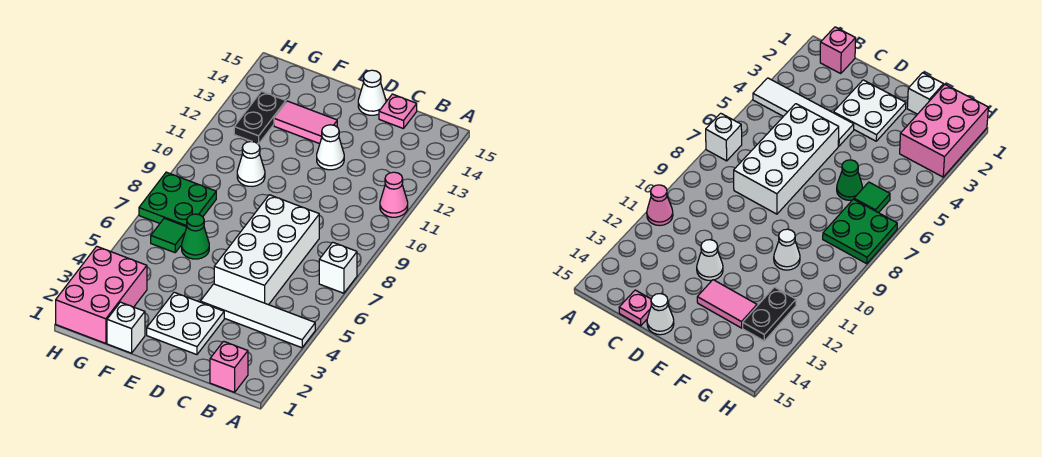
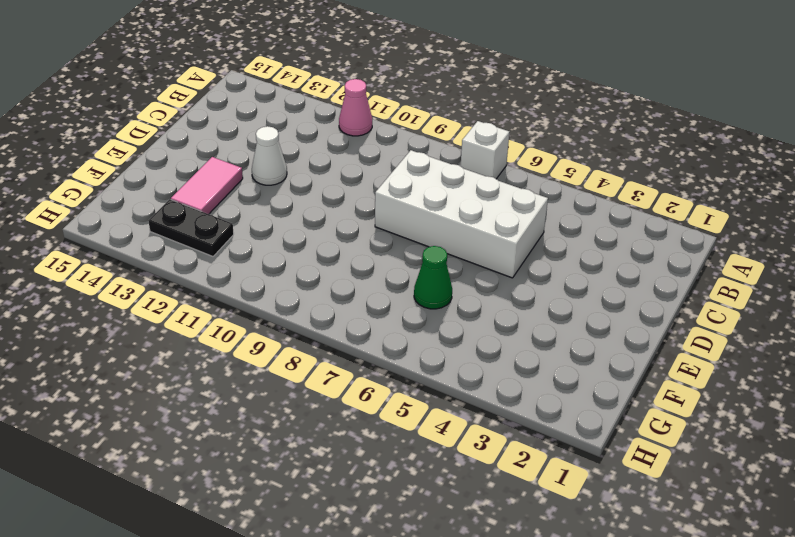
none -> white 1x4 tile [200,284,315,348]
none -> pink 1x1 brick [210,341,248,392]
none -> pink 1x1 plate [379,94,417,129]

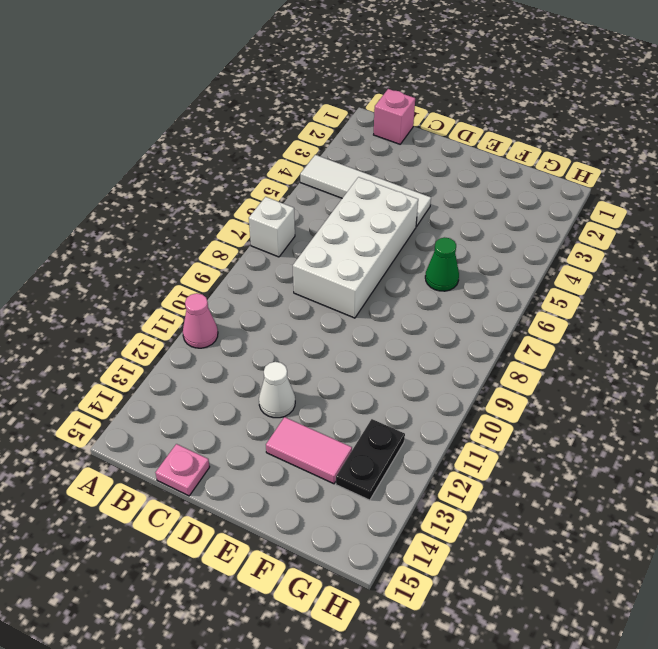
none -> white 2x2 plate [147,292,224,355]
none -> white 1x1 cone [358,70,386,115]
none -> white 1x1 brick [107,302,145,353]

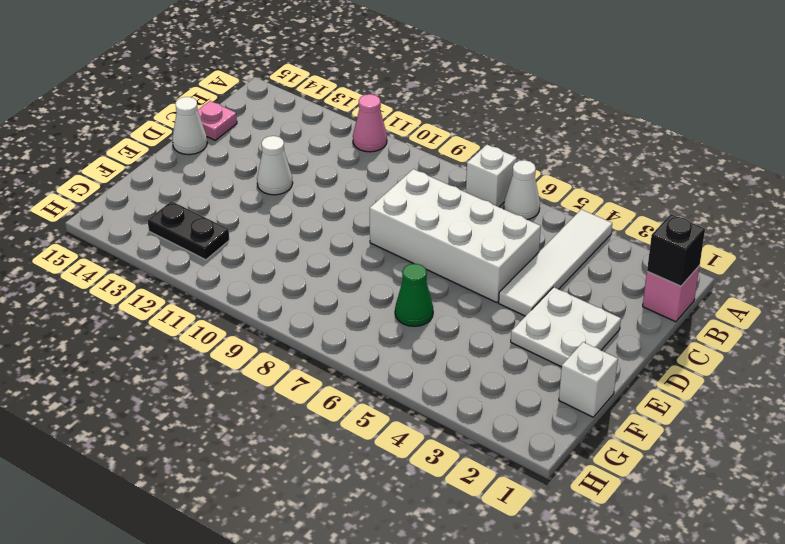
white 1x1 cone [504,160,540,219] -> white 1x1 cone moved to [237,142,265,186]
black 1x1 brick [647,214,705,286] -> none
none -> pink 1x2 tile [274,101,337,144]
none -> pink 2x3 brick [56,246,147,343]
none -> green 1x1 tile [151,218,187,253]

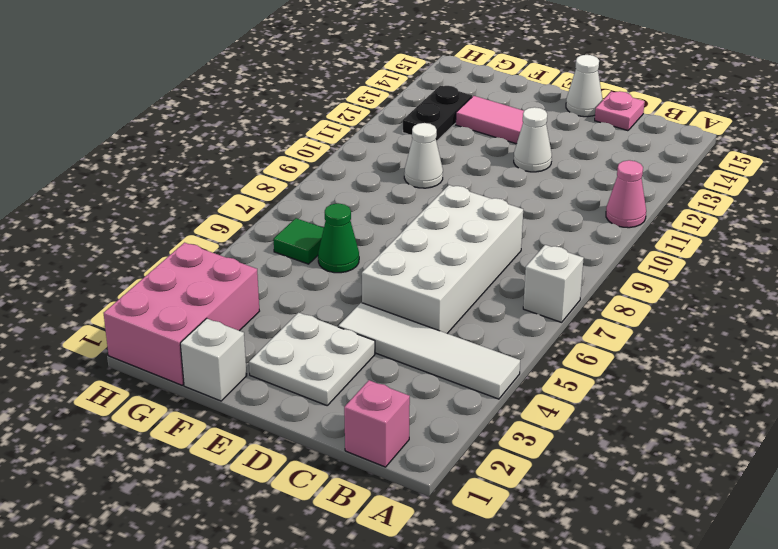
none -> green 2x2 plate [139,172,216,227]

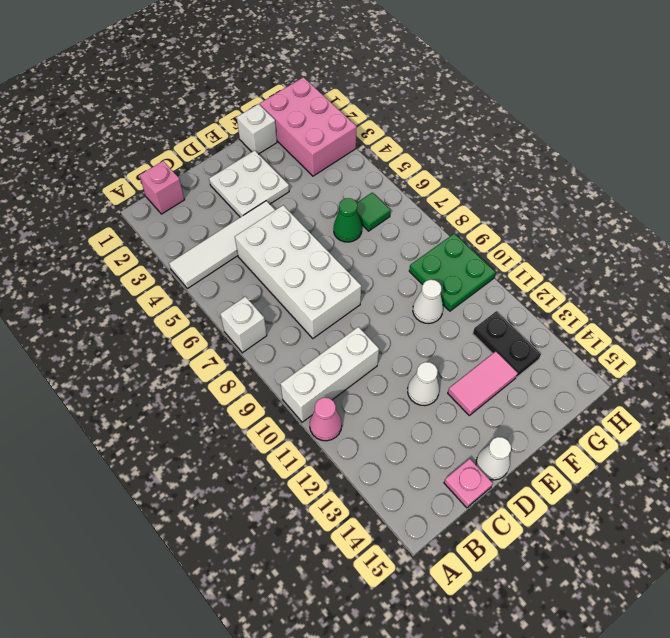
white 1x3 brick [281,327,379,422] -> none
green 2x2 plate [409,234,495,311] -> green 2x2 plate moved to [139,172,216,227]

